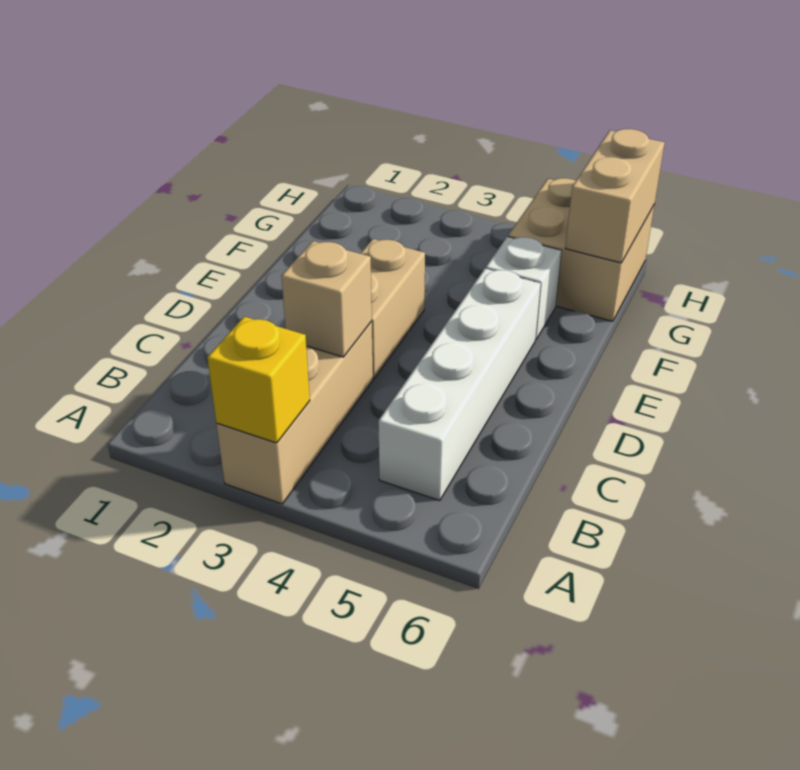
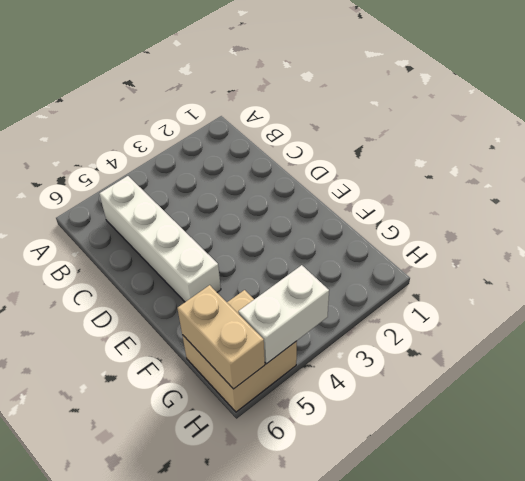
white 1x2 brick [238,265,329,364] -> none
none -> tan 1x3 brick [217,321,373,504]
none -> tan 1x2 brick [360,239,425,378]

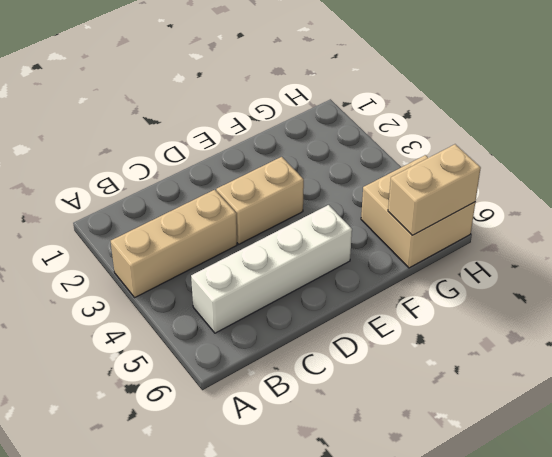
none -> white 1x1 brick [486,237,561,340]
none -> yellow 1x1 brick [207,317,310,443]

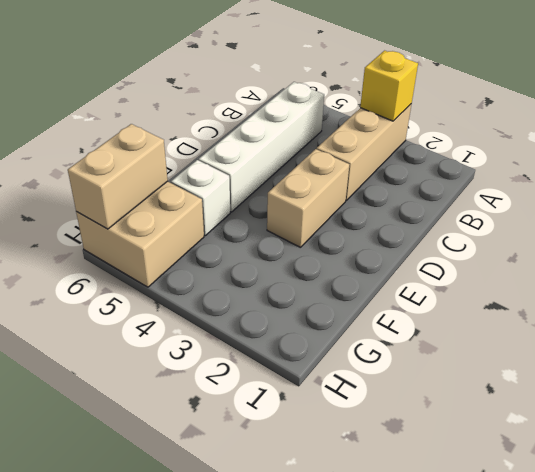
none -> tan 1x1 brick [281,241,372,357]

